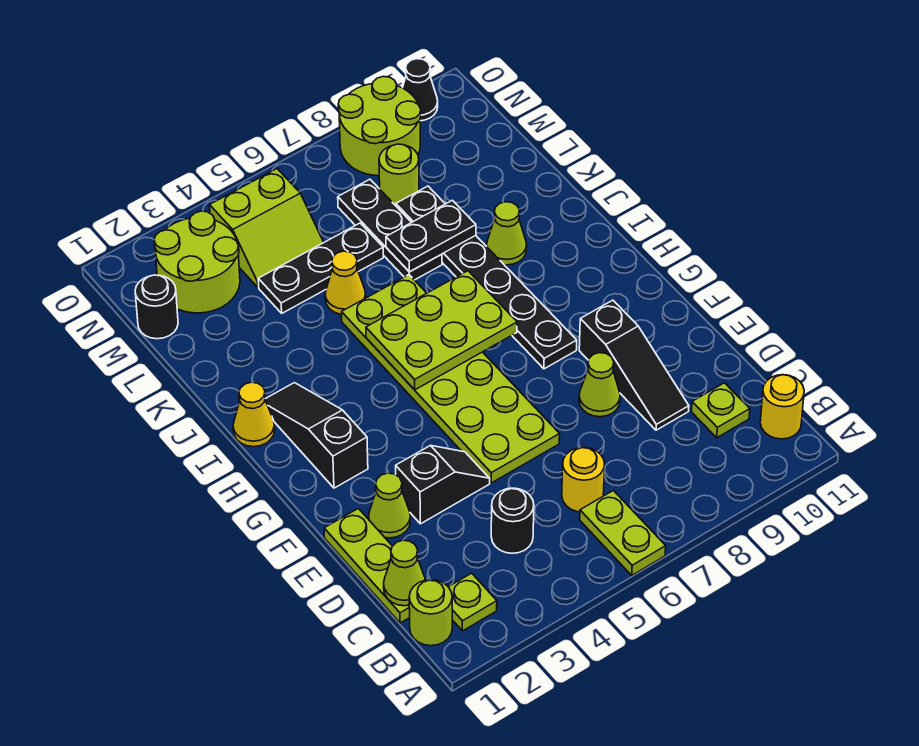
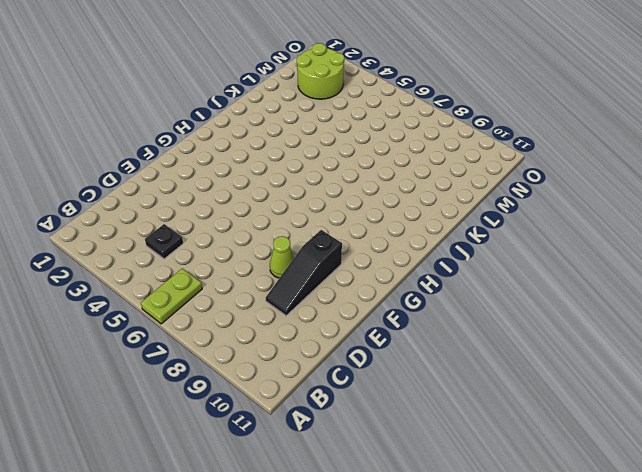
black 1x1 plate [145,224,183,259] -> black 1x1 round brick [491,488,534,553]
none -> lime 1x1 round brick [409,580,452,646]
none -> lime 1x1 plate [449,573,497,631]
none -> yellow 1x1 round brick [760,375,804,439]

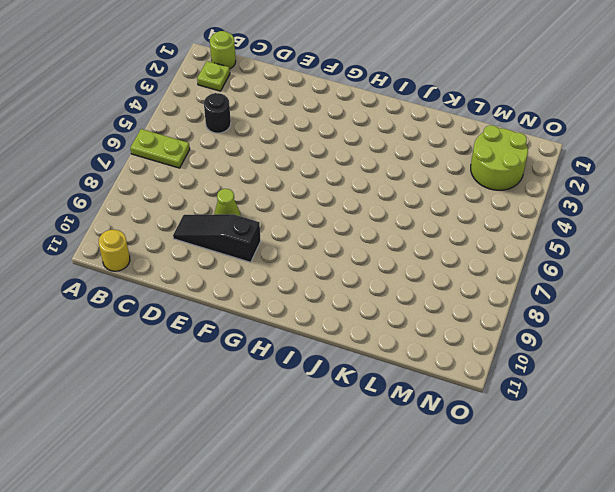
none -> lime 1x3 plate [324,508,410,623]
none -> yellow 1x1 round brick [562,447,605,512]
none -> lime 1x1 plate [691,383,750,438]

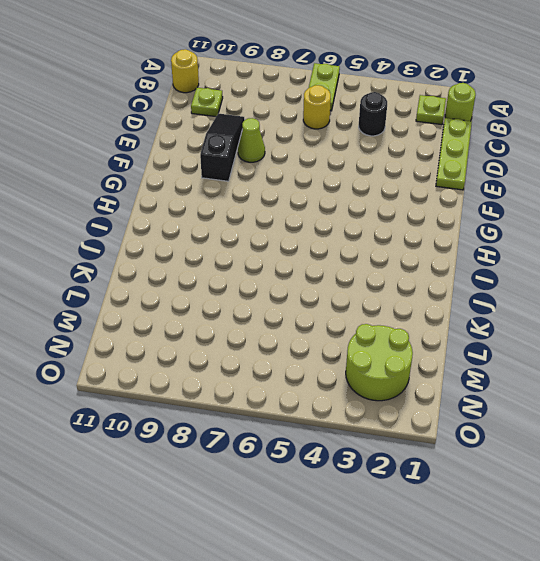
none -> lime 1x1 cone [369,473,410,538]
none -> black 1x2 slope [396,445,490,524]
none -> lime 2x6 plate [342,275,560,483]

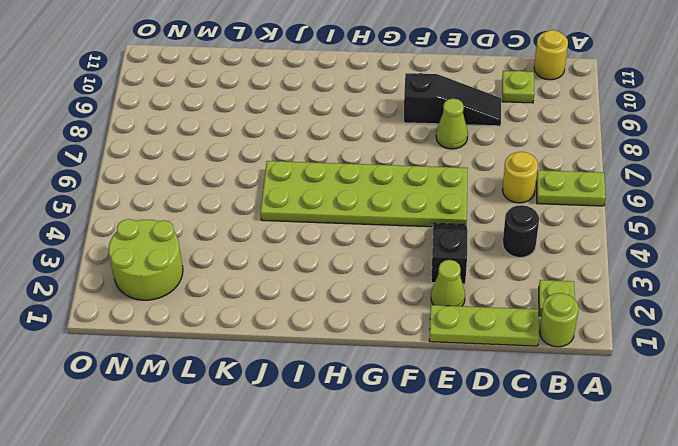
none -> black 1x3 slope [265,383,368,488]
none -> black 1x6 plate [396,186,577,369]
none -> yellow 1x1 cone [233,382,275,447]

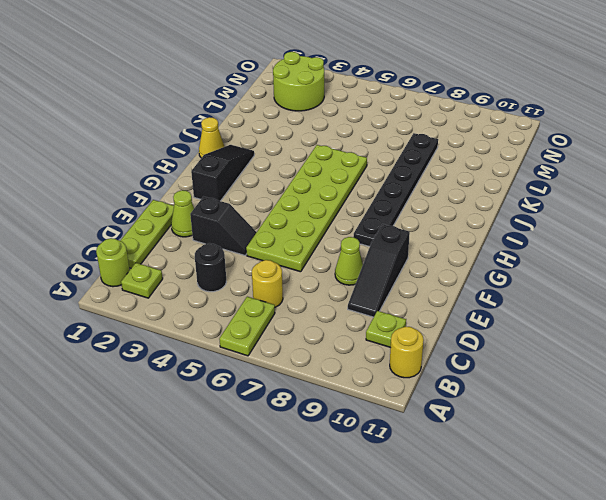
none -> lime 1x1 cone [487,202,527,265]
none -> yellow 1x1 cone [325,251,366,314]
none -> black 1x3 plate [338,179,442,280]

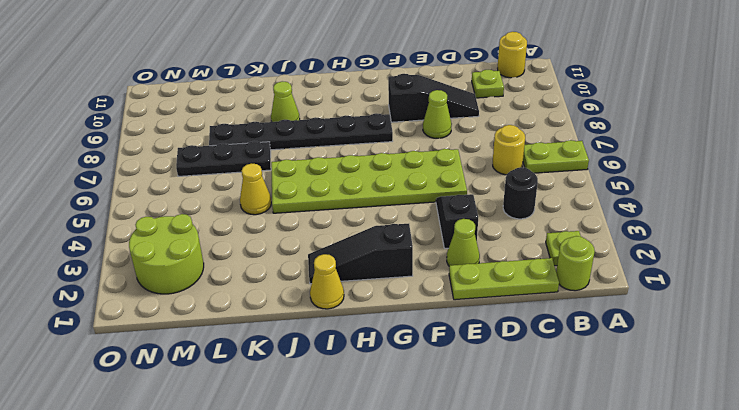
none -> black 1x3 plate [258,223,383,313]
none -> black 1x1 round brick [135,275,178,339]
none -> lime 2x2 slope [210,169,324,287]

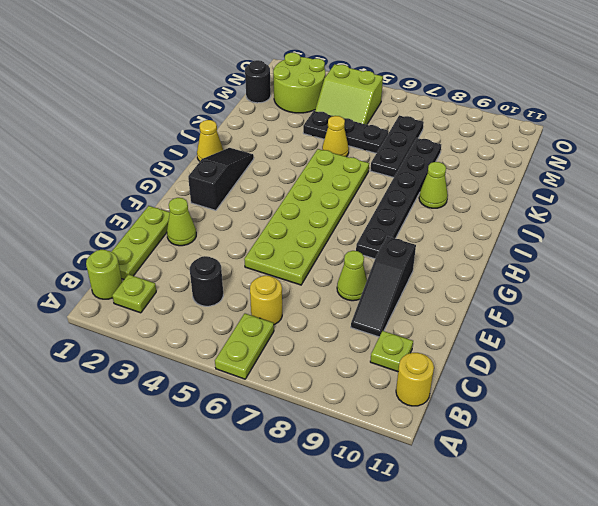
none -> black 1x2 slope [396,445,490,524]
none -> lime 1x1 round brick [379,144,419,206]
none -> lime 2x2 round brick [338,76,421,176]

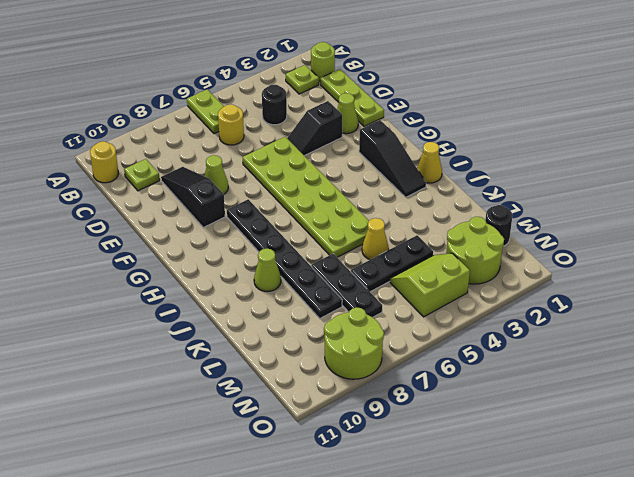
none -> lime 1x1 round brick [379,144,419,206]
none -> black 1x1 cone [403,59,438,121]
none -> lime 1x1 cone [384,540,425,606]

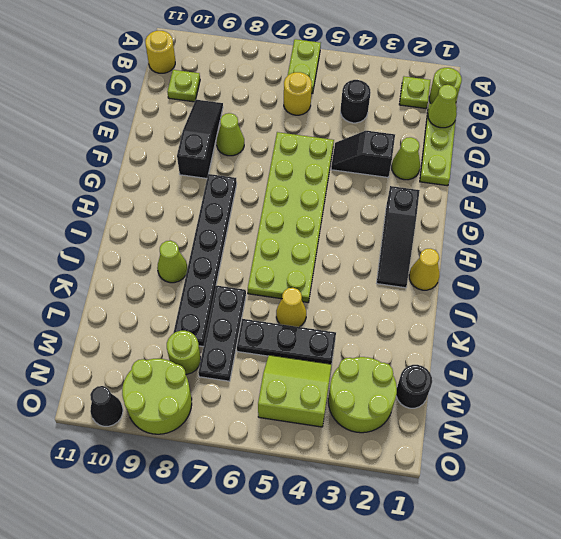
none -> lime 2x3 plate [366,271,517,390]
none -> black 1x2 plate [386,200,476,272]

